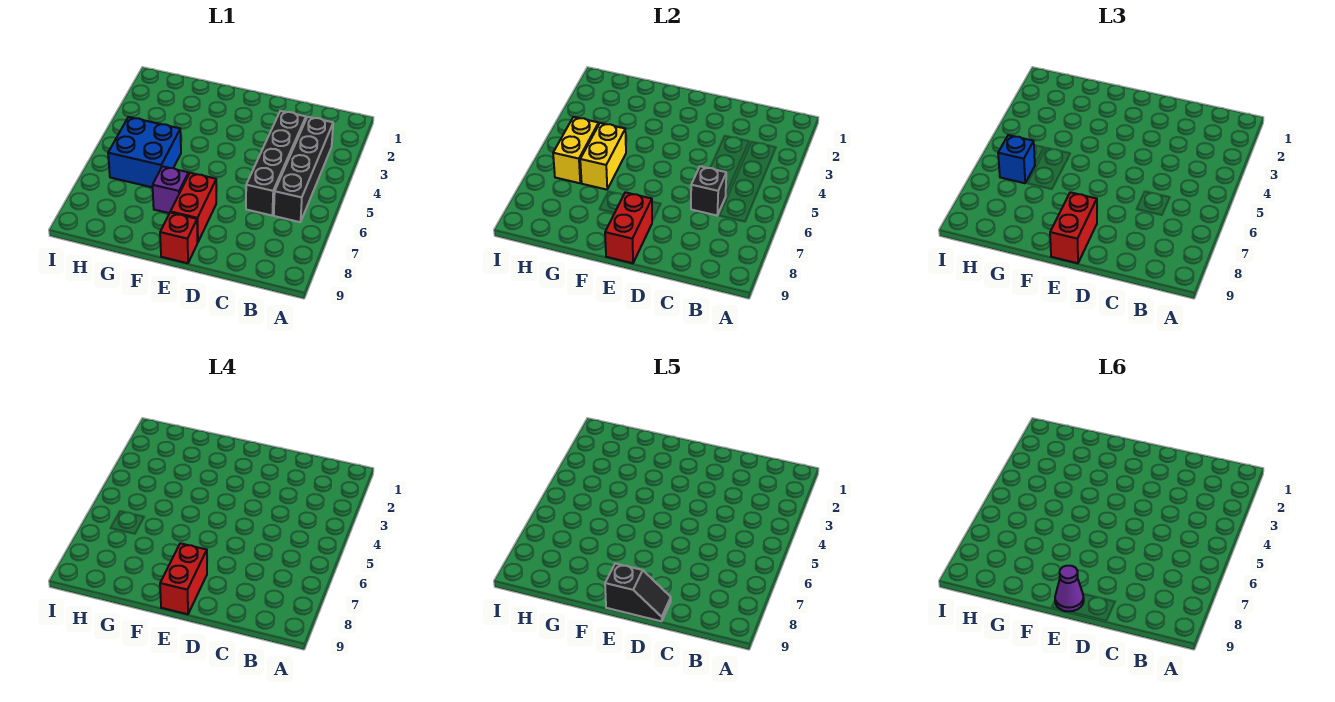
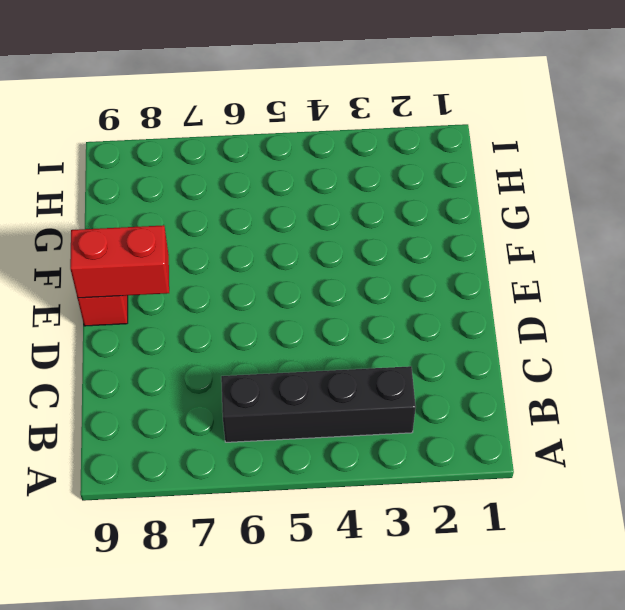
none -> black 1x4 brick [246,111,306,215]
none -> red 1x2 brick [170,173,216,243]
none -> purple 1x1 brick [153,166,189,213]

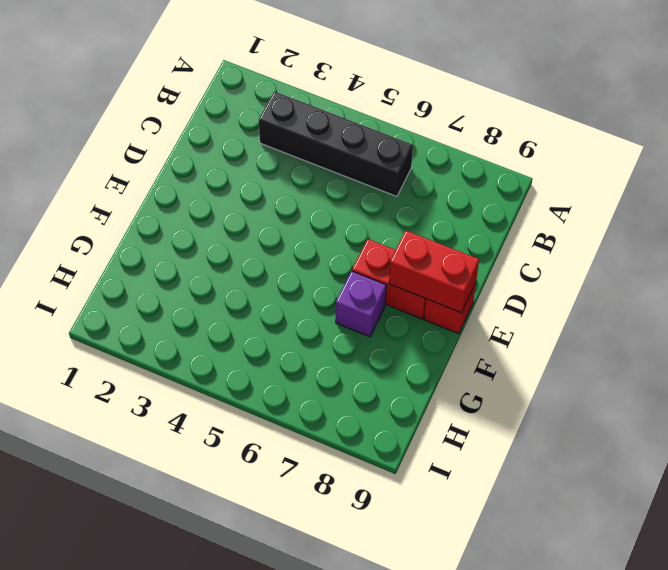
none -> black 1x4 brick [246,111,306,215]
none -> blue 2x2 brick [108,117,181,187]
none -> black 1x1 brick [691,166,726,215]

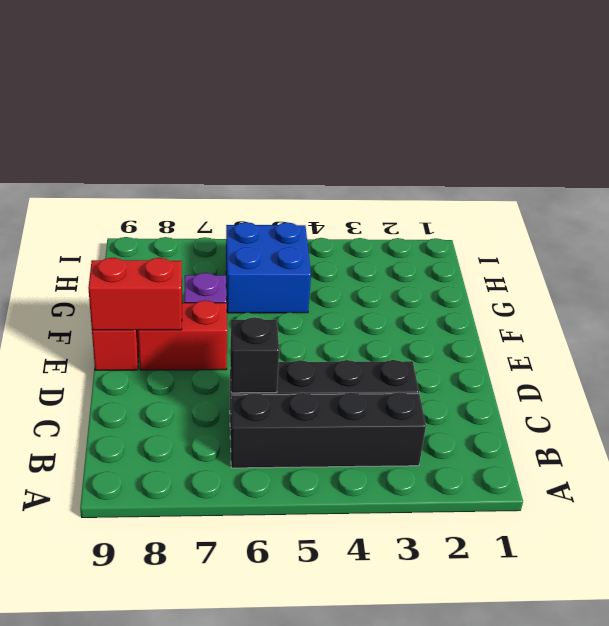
none -> yellow 1x2 brick [580,123,626,190]
none -> yellow 1x2 brick [553,117,599,183]
none -> red 1x2 brick [1050,192,1097,263]

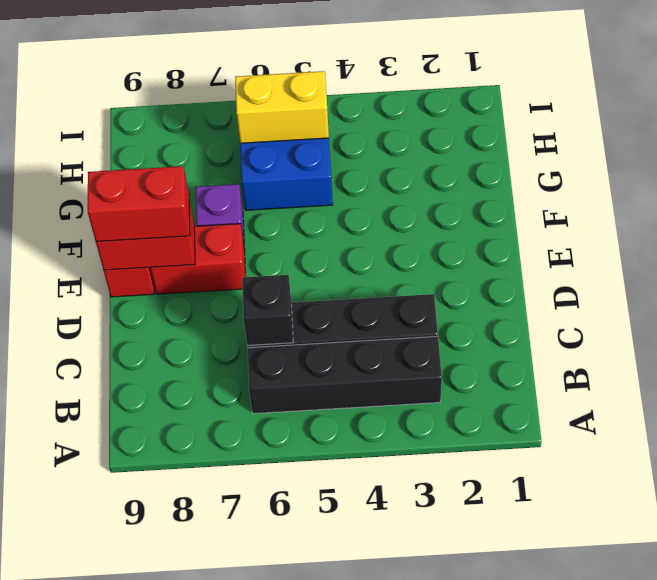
none -> yellow 1x2 brick [580,123,626,190]
none -> blue 1x1 brick [998,135,1035,183]
none -> red 1x2 brick [160,543,207,614]

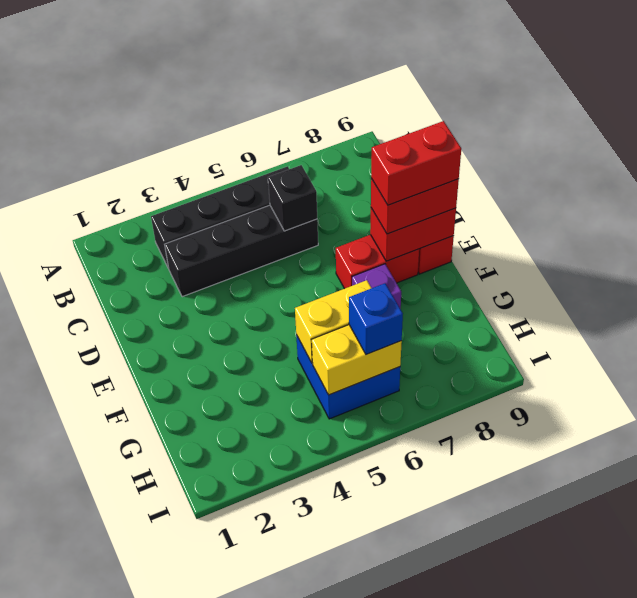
none -> black 1x2 slope [605,564,671,621]
none -> purple 1x1 cone [1055,566,1084,611]

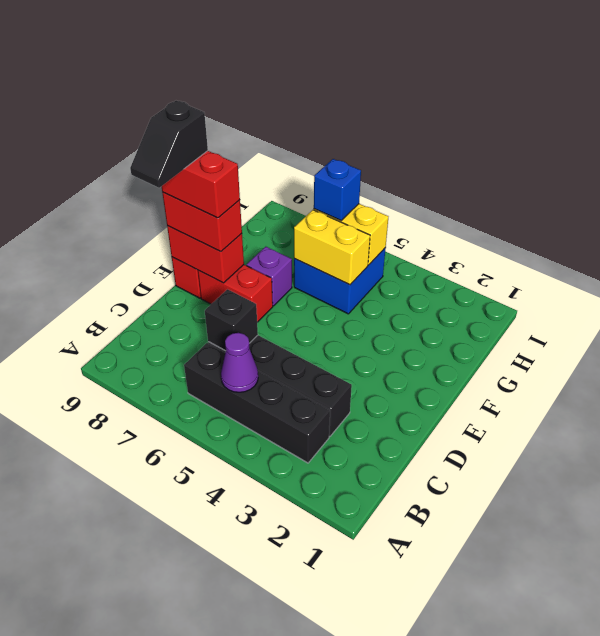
purple 1x1 cone [221,333,258,392] -> purple 1x1 cone moved to [1055,566,1084,611]

